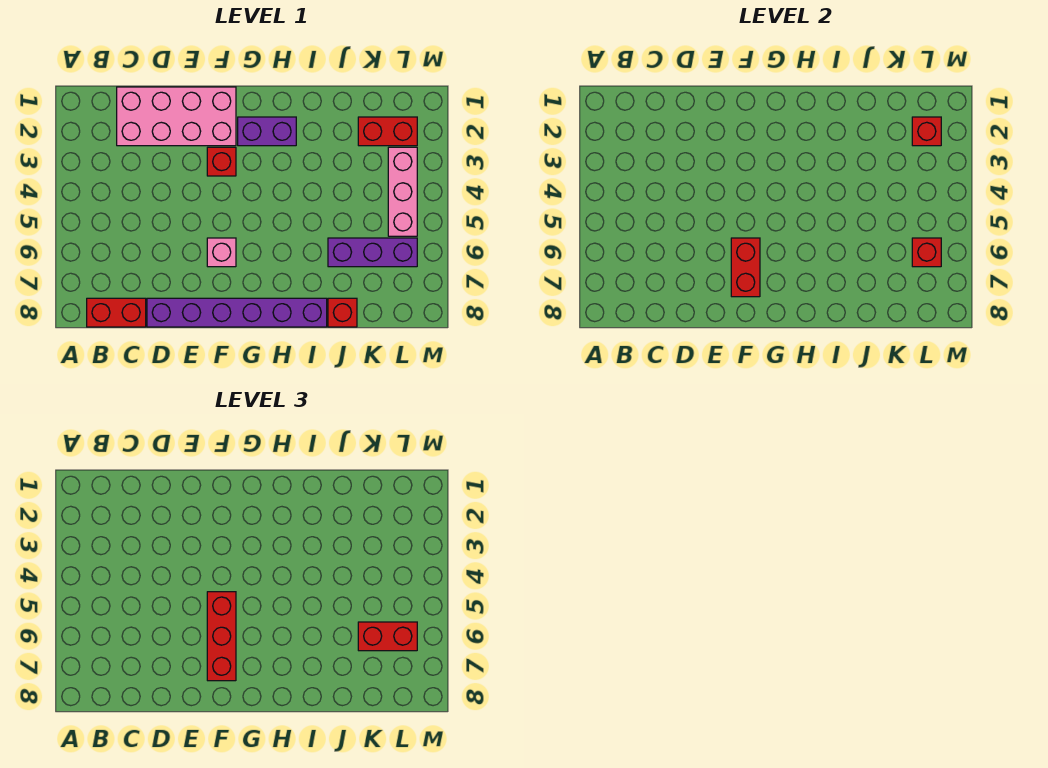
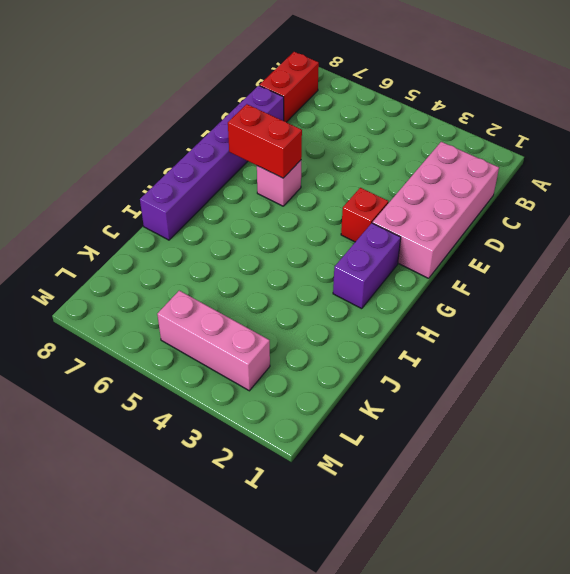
none -> purple 1x3 brick [328,238,417,267]
none -> red 1x1 brick [328,298,357,327]
none -> red 1x2 brick [358,117,417,146]

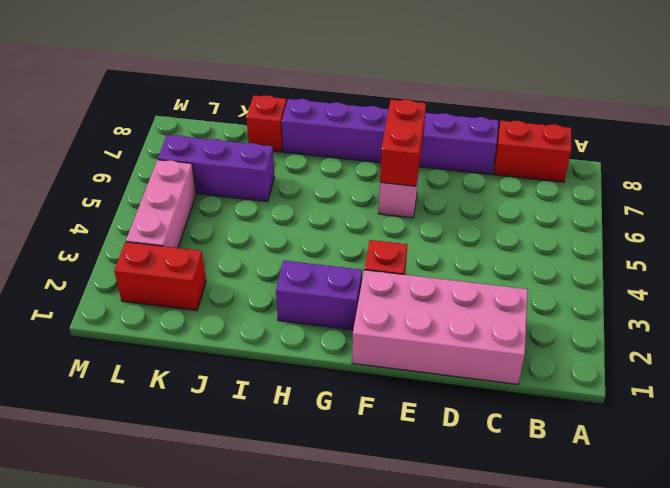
none -> red 1x1 brick [912,117,941,146]
none -> red 1x1 brick [912,238,941,267]
none -> red 1x3 brick [207,592,236,681]

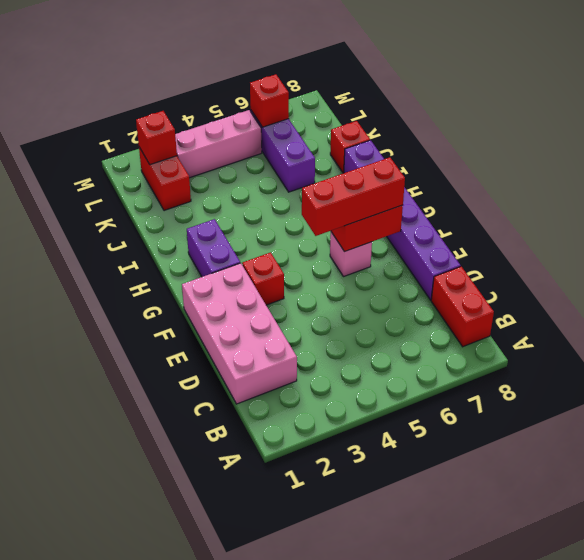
none -> red 1x2 brick [358,622,417,651]

